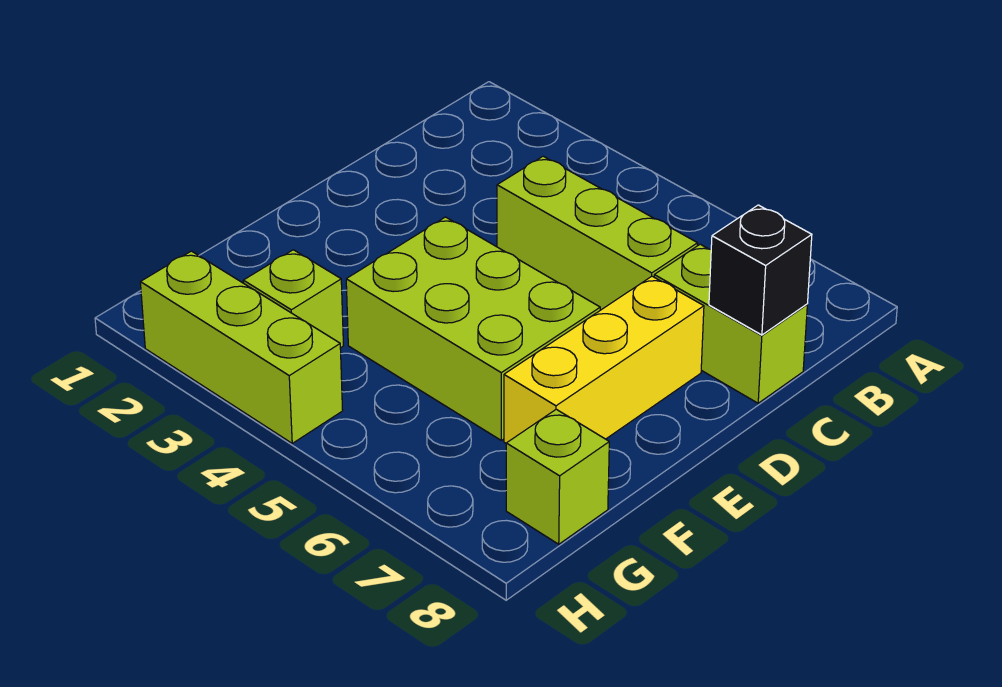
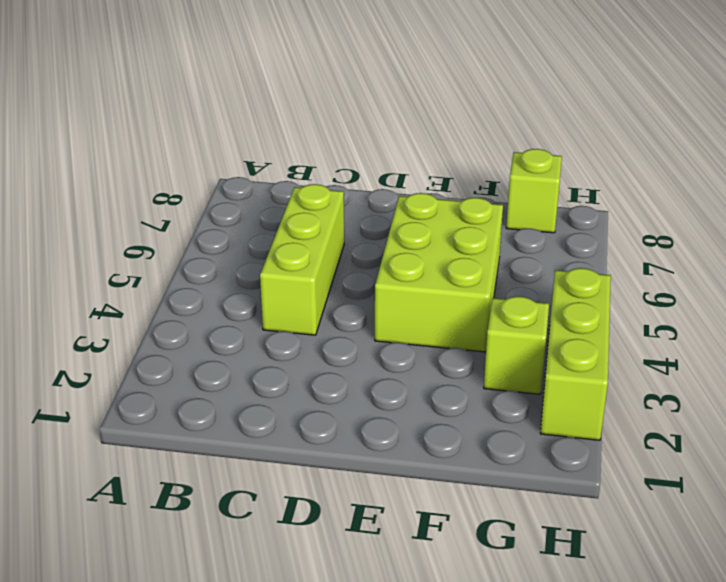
none -> lime 1x2 brick [654,244,807,403]
none -> yellow 1x3 brick [504,276,704,443]

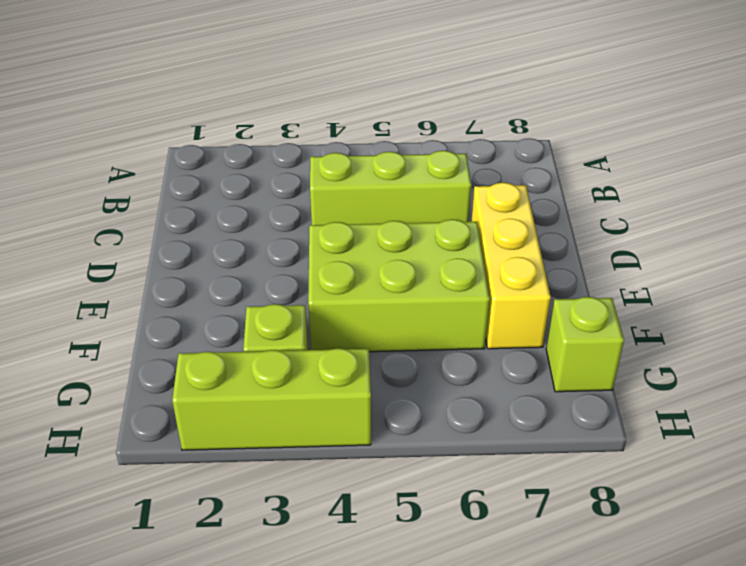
none -> lime 1x2 brick [654,244,807,403]
none -> black 1x1 brick [709,205,812,335]

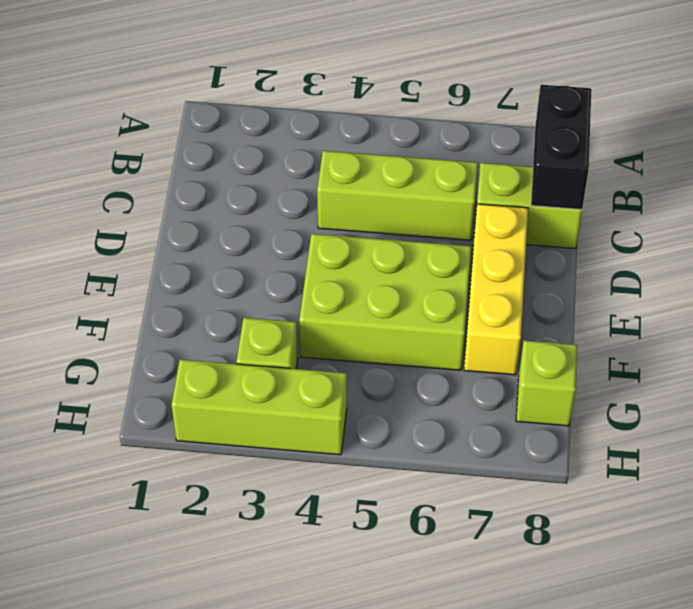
black 1x2 brick [531,85,591,210] -> black 1x1 brick [709,205,812,335]

